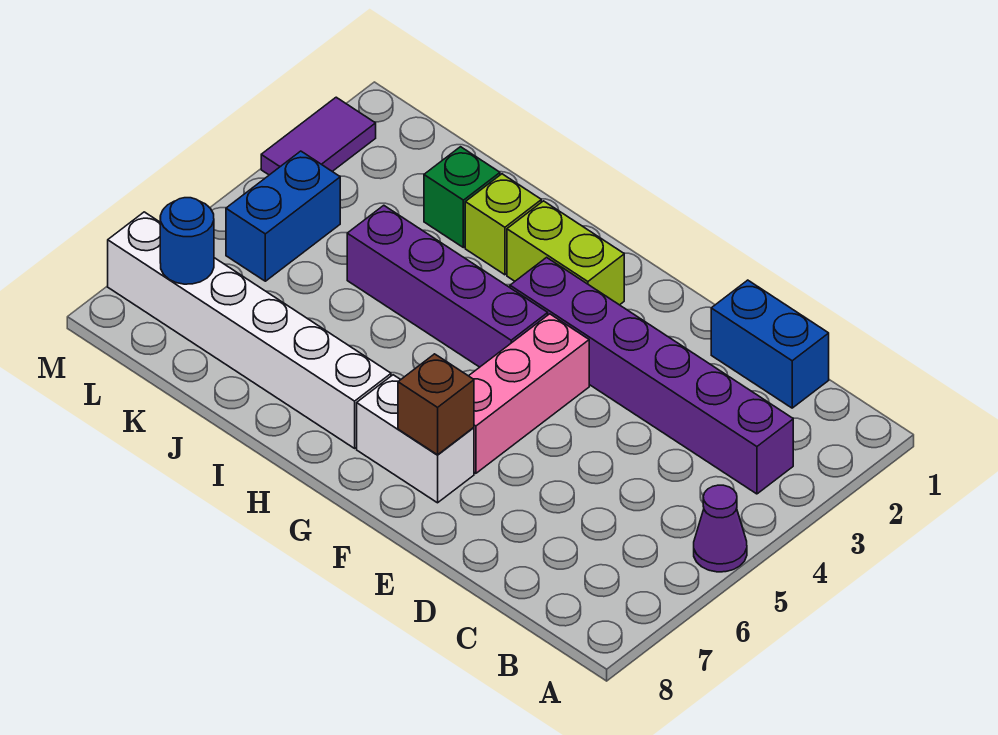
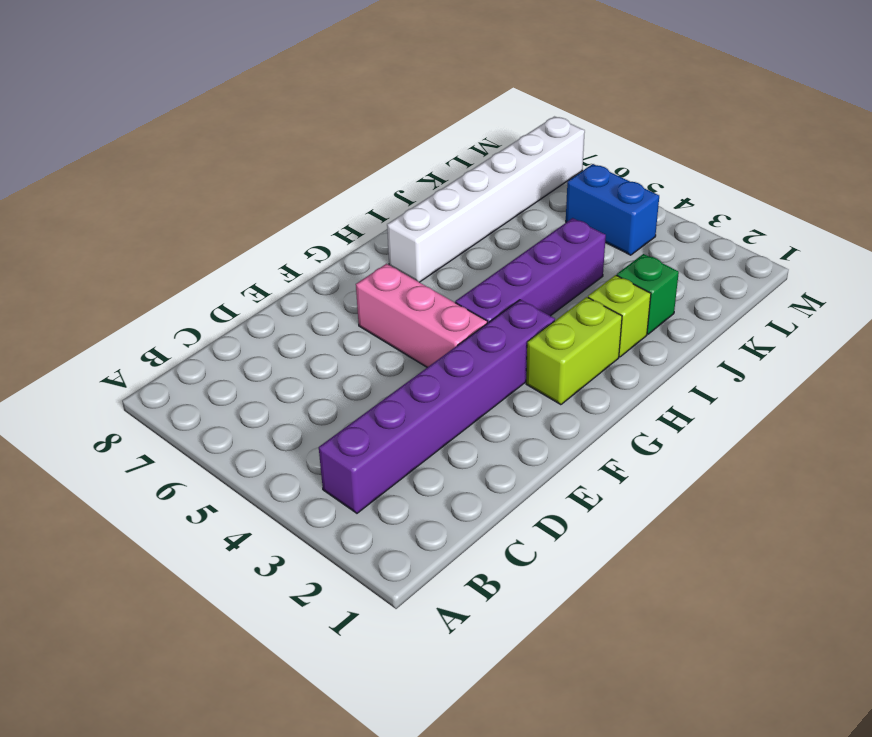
none -> purple 1x1 cone [694,485,747,572]
none -> blue 1x2 brick [711,280,829,408]
none -> white 1x2 brick [357,375,474,503]

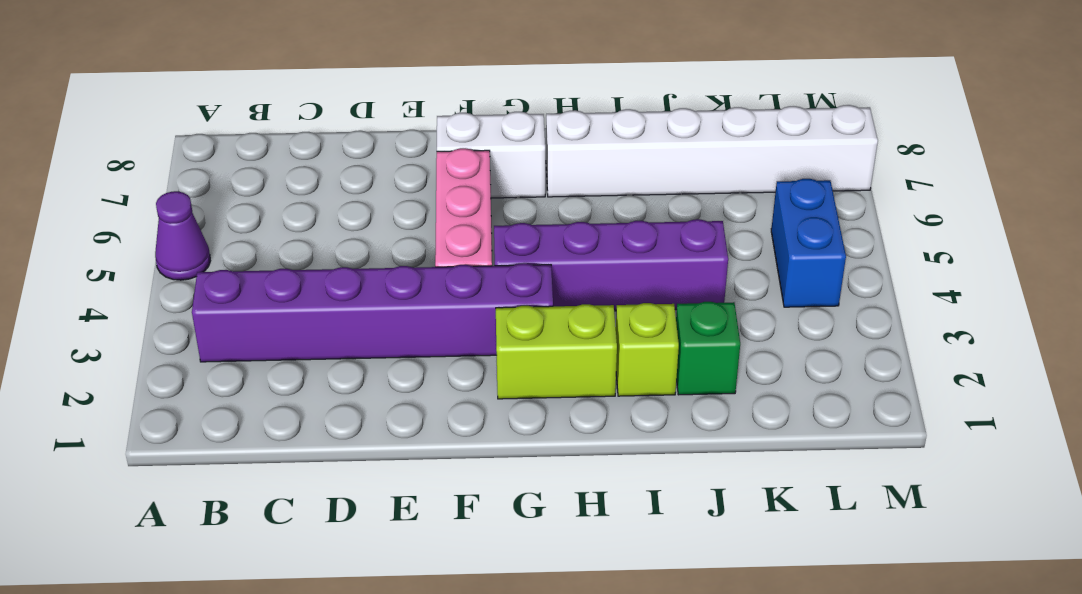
none -> blue 1x2 brick [711,280,829,408]
none -> purple 1x2 tile [261,97,376,175]
none -> brown 1x1 brick [398,354,474,455]

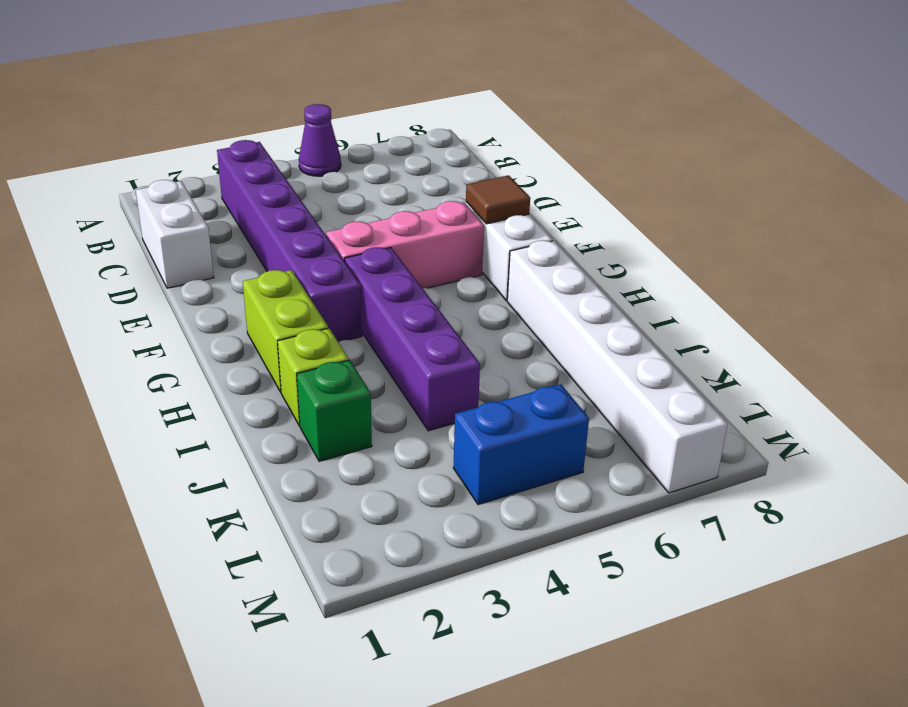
white 1x2 brick [136,180,214,288] -> blue 1x2 brick [711,280,829,408]
brown 1x1 tile [466,175,530,224] -> brown 1x1 brick [398,354,474,455]
none -> purple 1x2 tile [261,97,376,175]
none -> blue 1x1 round brick [160,198,214,284]

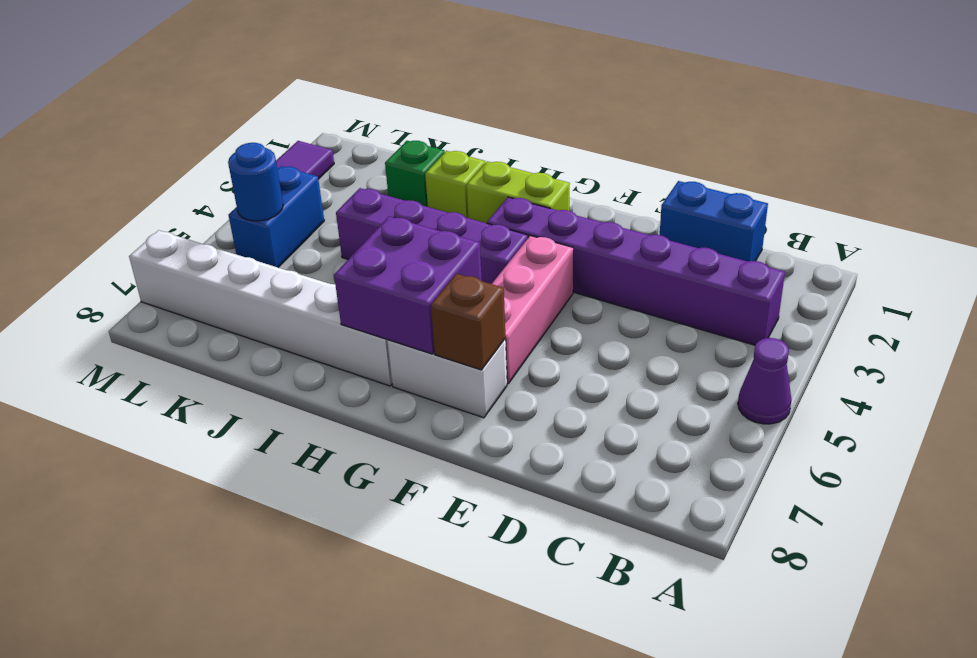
purple 2x2 brick [334,217,482,354] -> none
blue 1x1 round brick [228,143,283,221] -> blue 1x1 round brick moved to [160,198,214,284]

